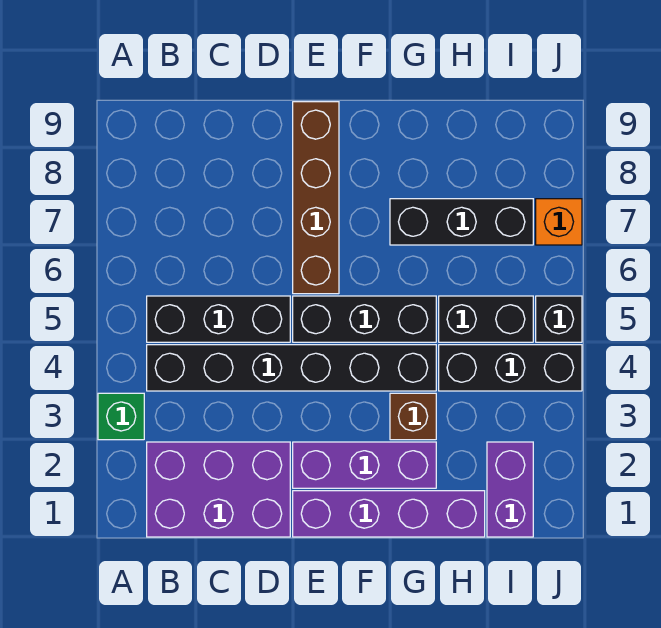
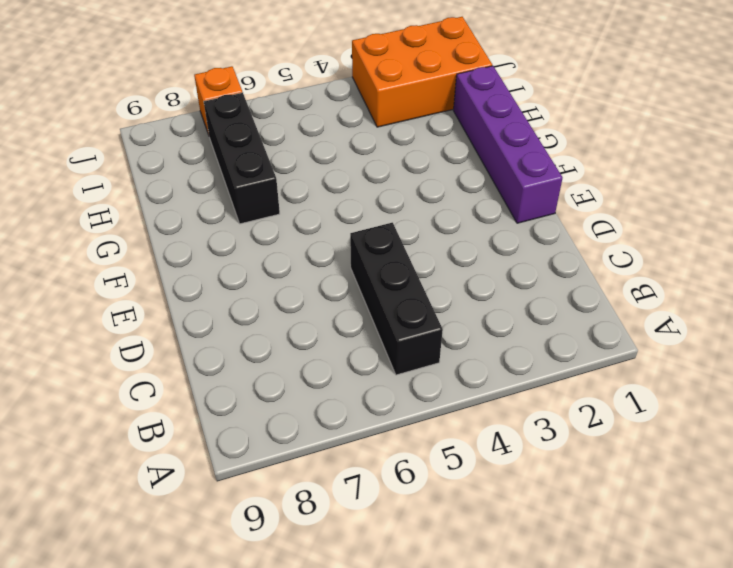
orange 2x3 brick [352,17,492,127] -> purple 1x2 brick [487,442,533,537]
none -> green 1x1 brick [98,393,144,440]
none -> purple 2x3 brick [147,442,290,537]
none -> black 1x6 brick [147,345,436,391]

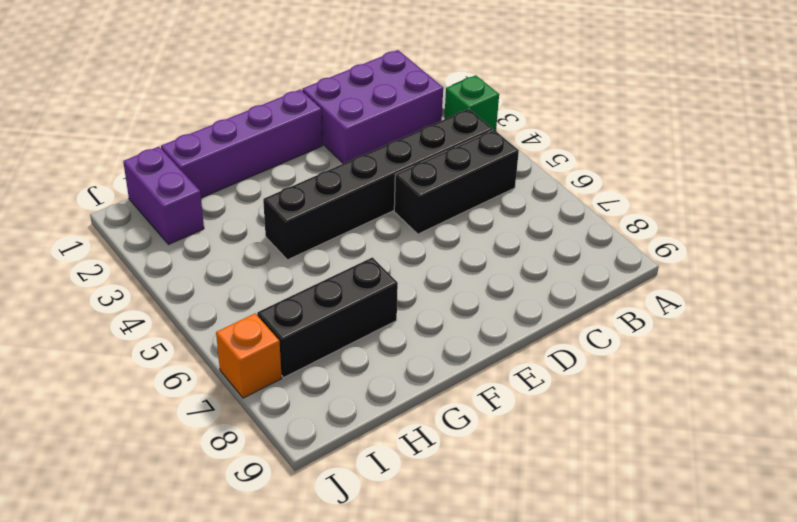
none -> purple 1x3 brick [293,442,436,488]
none -> black 1x3 brick [293,296,436,342]
none -> brown 1x4 brick [293,102,339,294]

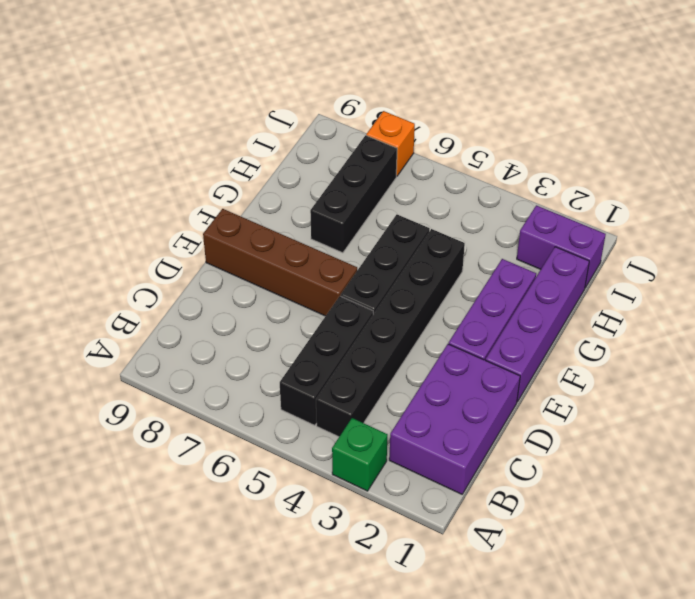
none -> brown 1x1 brick [390,393,436,440]
none -> black 1x3 brick [439,345,582,391]
none -> black 1x2 brick [439,296,533,342]

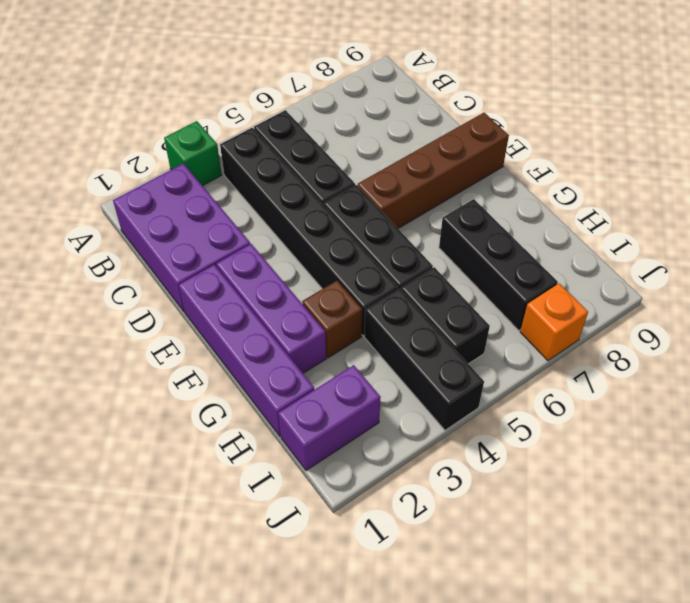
none -> black 1x1 brick [536,296,582,342]

